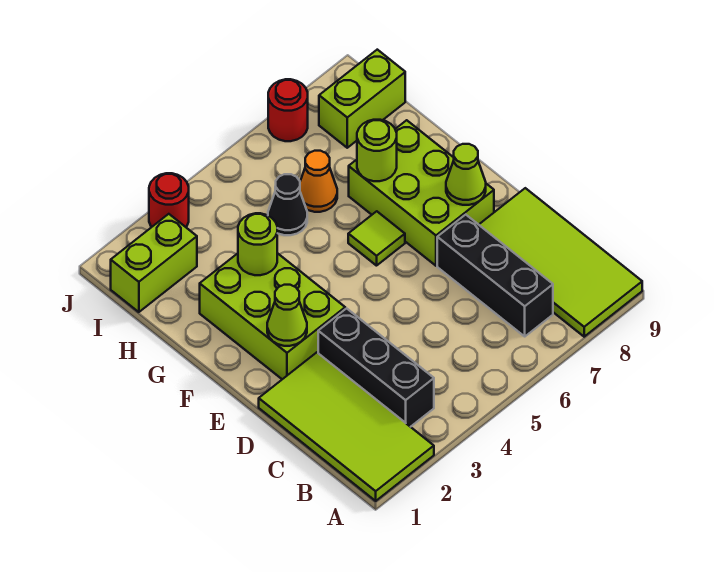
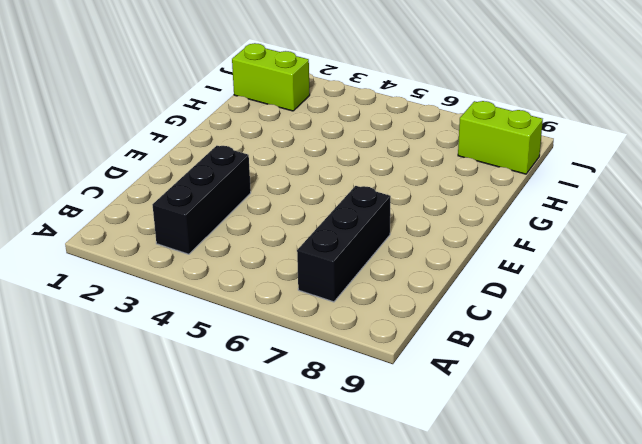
none -> lime 2x4 tile [259,352,434,501]
none -> lime 2x4 tile [479,188,642,337]
none -> lime 2x3 brick [200,253,345,379]

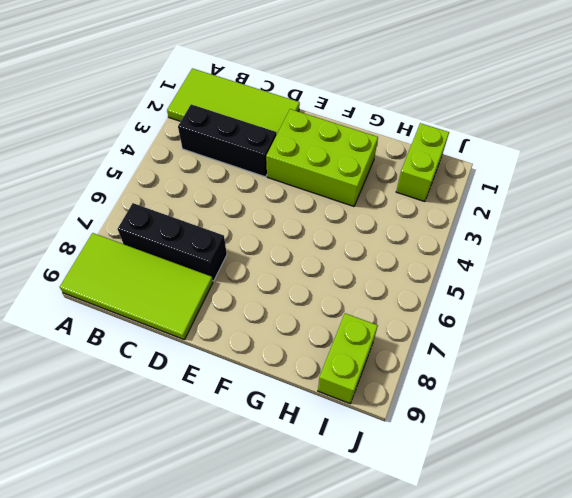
none -> lime 2x3 brick [349,120,494,266]
none -> lime 1x1 tile [348,211,405,266]
none -> black 1x1 cone [268,174,307,235]

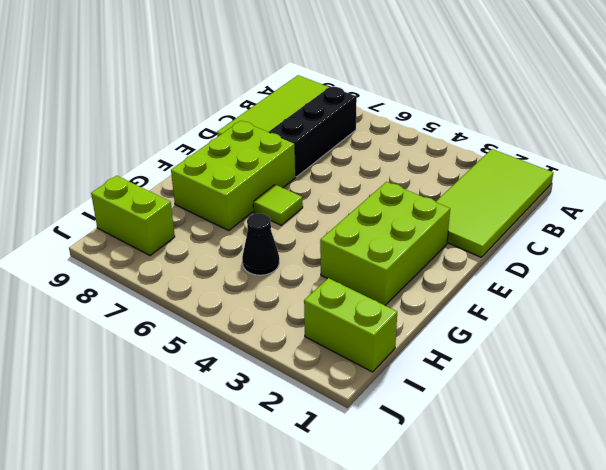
none -> black 1x3 brick [318,308,434,427]
none -> orange 1x1 cone [300,151,337,212]
none -> red 1x1 round brick [149,173,189,227]

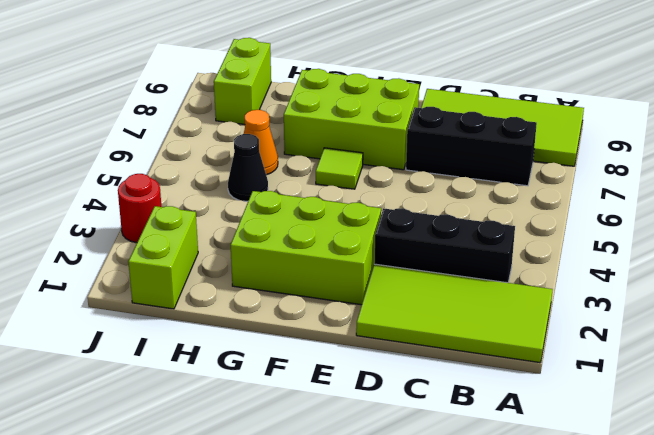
none -> red 1x1 round brick [268,79,308,141]
none -> lime 1x1 cone [267,285,307,346]
none -> lime 1x1 cone [446,144,486,205]

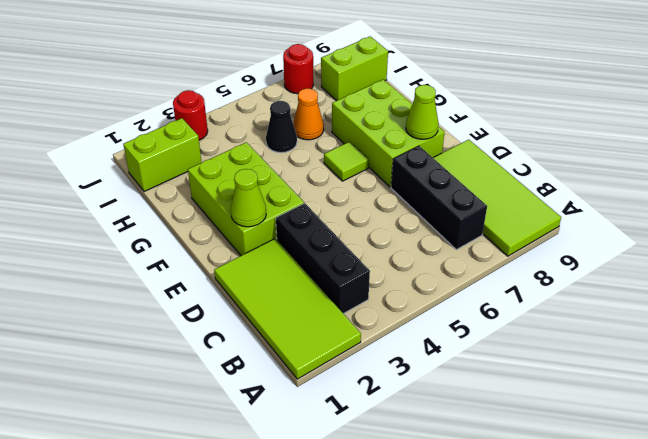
none -> lime 1x1 round brick [238,213,277,275]
none -> lime 1x1 round brick [357,120,397,181]

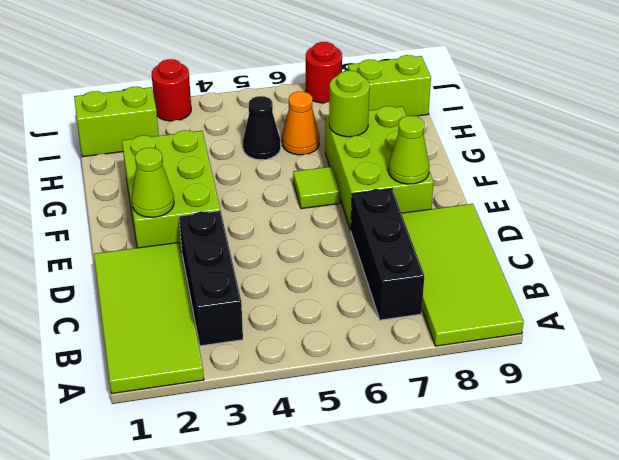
none -> lime 1x1 round brick [238,213,277,275]

